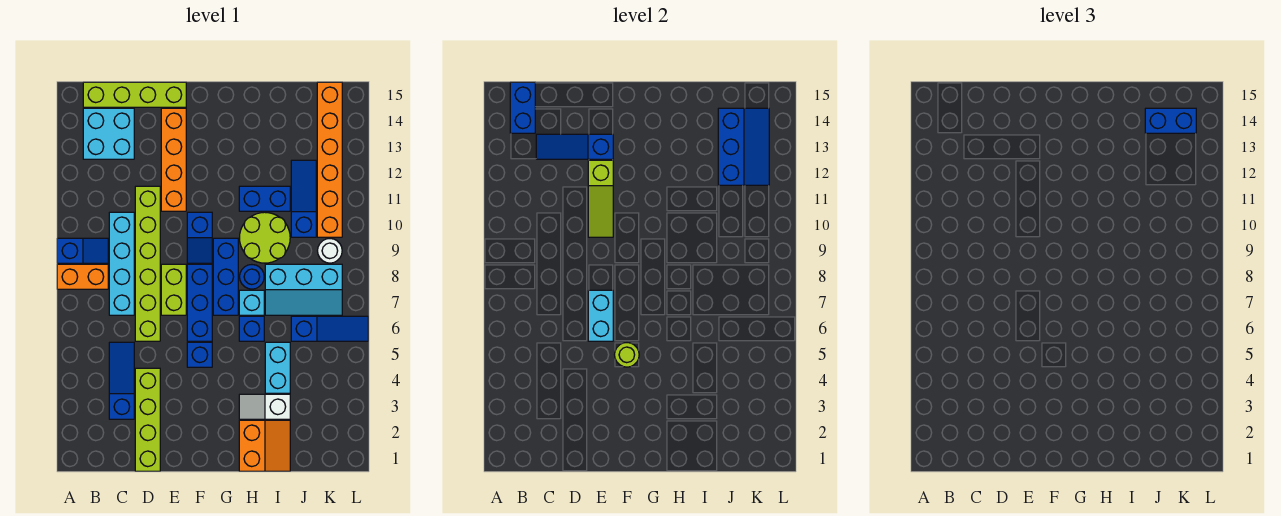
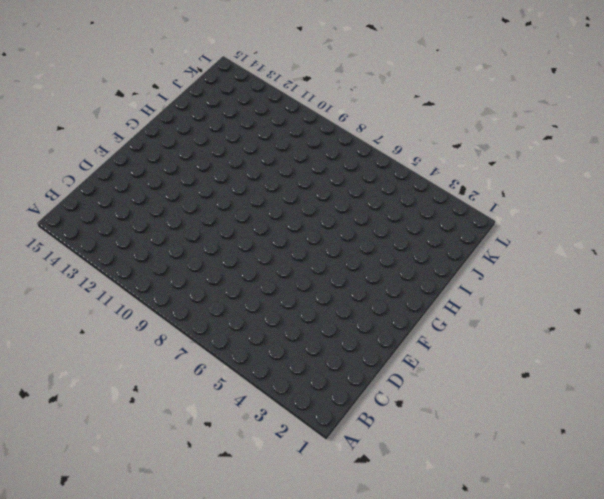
none -> orange 1x2 brick [57,264,108,289]
none -> blue 1x2 slope [57,238,108,263]
none -> cyan 2x2 brick [83,108,134,159]
none -> lime 1x4 brick [83,82,186,107]

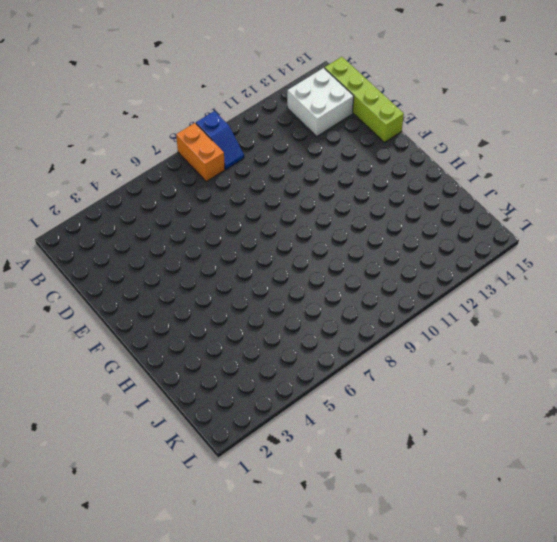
white 2x2 brick [287,68,354,136] -> cyan 2x2 brick [83,108,134,159]
none -> blue 1x3 slope [109,342,134,419]
none -> cyan 1x4 brick [109,212,134,315]
none -> lime 1x4 brick [135,368,160,471]
none -> lime 1x6 brick [135,186,160,341]

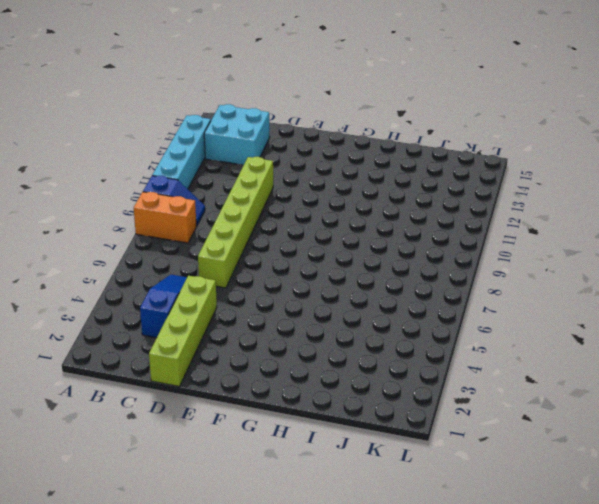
cyan 1x4 brick [152,115,211,189] -> cyan 1x4 brick moved to [109,212,134,315]
none -> lime 1x4 brick [83,82,186,107]
none -> lime 1x2 brick [161,264,186,315]
none -> orange 1x4 brick [161,108,186,211]
none -> blue 1x1 brick [187,342,212,367]

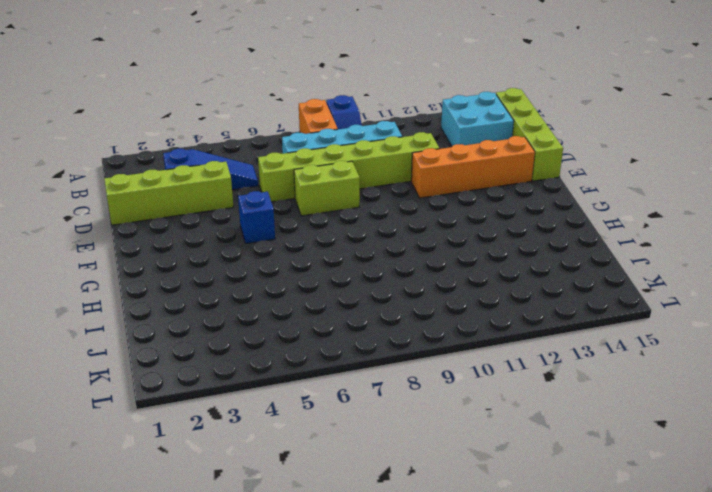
none -> blue 1x3 brick [187,264,212,341]
none -> blue 1x2 slope [187,212,212,263]
none -> blue 1x3 brick [213,238,238,315]
none -> orange 2x2 slope [239,420,290,471]

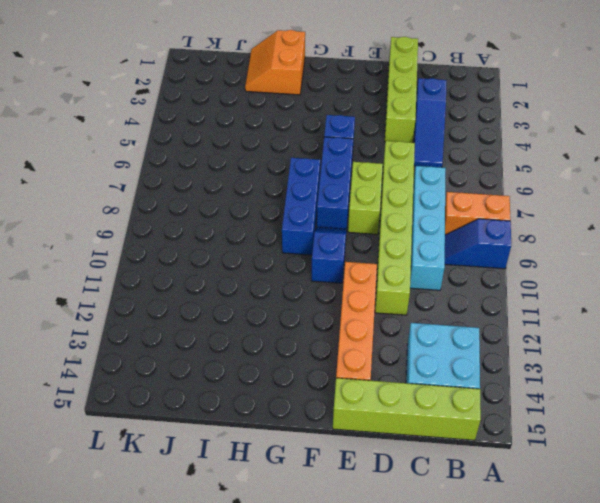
none -> white 1x2 slope [239,394,290,419]
none -> blue 1x1 brick [239,316,264,341]
none -> cyan 1x1 brick [239,290,264,315]
none -> blue 1x1 round brick [240,265,264,289]

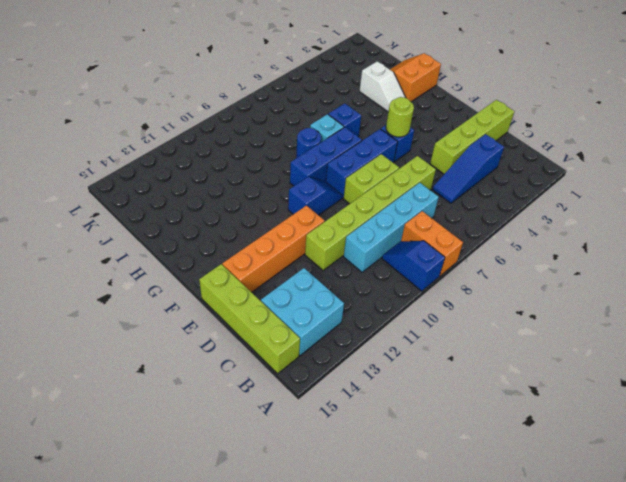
none -> lime 2x2 round brick [240,212,290,263]
none -> blue 1x2 brick [239,186,290,211]
none -> cyan 1x2 brick [265,342,290,393]
none -> cyan 2x3 slope [265,264,342,315]

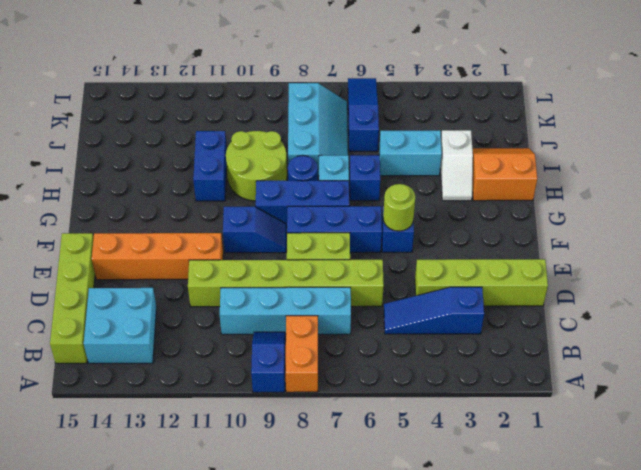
none -> blue 1x3 slope [291,160,316,237]
none -> white 1x1 round brick [318,239,342,263]
none -> orange 1x6 brick [317,82,342,237]
none -> blue 1x2 brick [510,82,535,133]

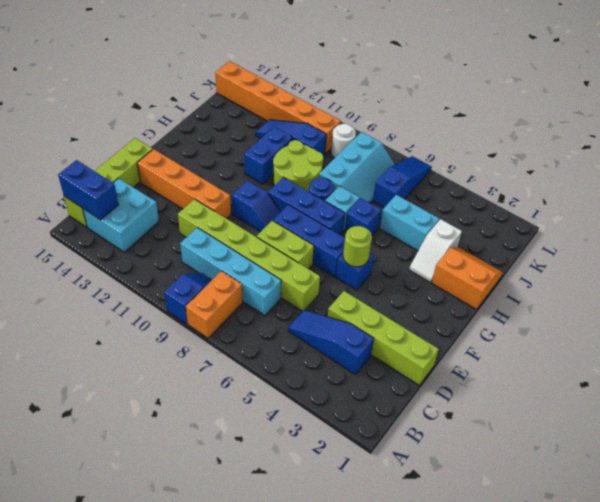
none -> blue 1x3 slope [536,134,613,159]
none -> cyan 1x2 brick [588,290,613,341]
none -> lime 1x3 slope [588,160,613,237]
none -> blue 2x3 slope [718,108,769,185]

